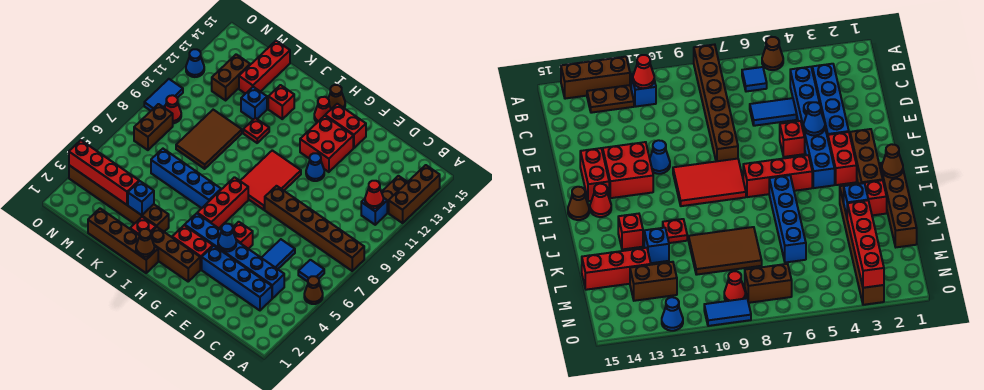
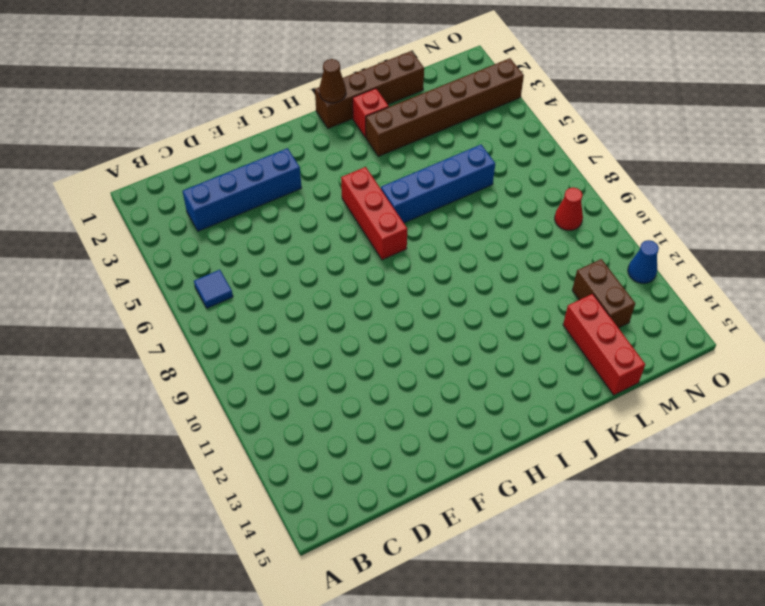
none -> brown 1x1 cone [304,276,323,304]
none -> brown 1x6 brick [265,186,364,271]
none -> brown 1x3 brick [389,165,440,223]
none -> blue 1x1 brick [361,198,387,225]

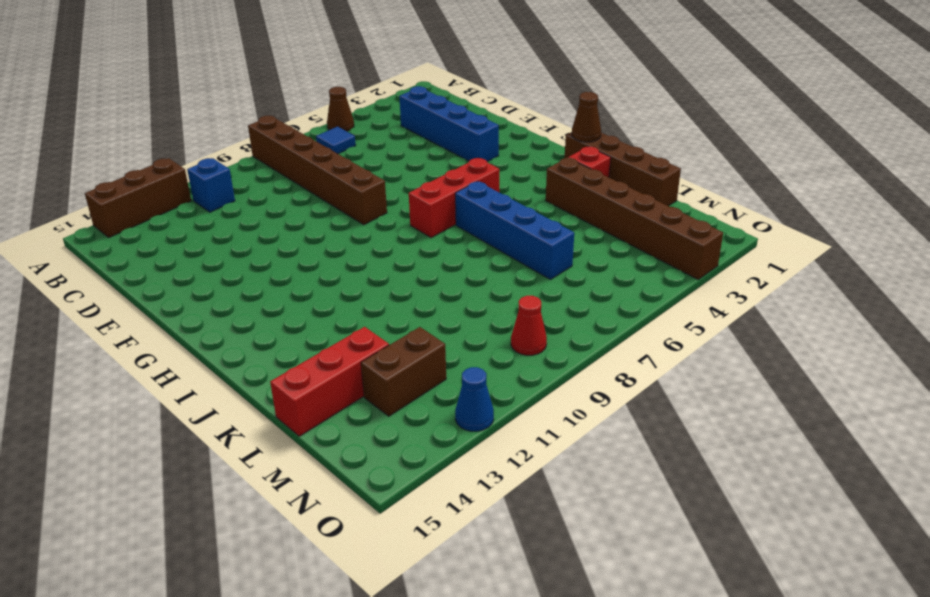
none -> brown 1x2 plate [382,176,407,213]
none -> blue 1x6 brick [185,213,284,298]
none -> blue 1x2 tile [261,239,295,269]
none -> red 1x1 brick [233,222,253,249]

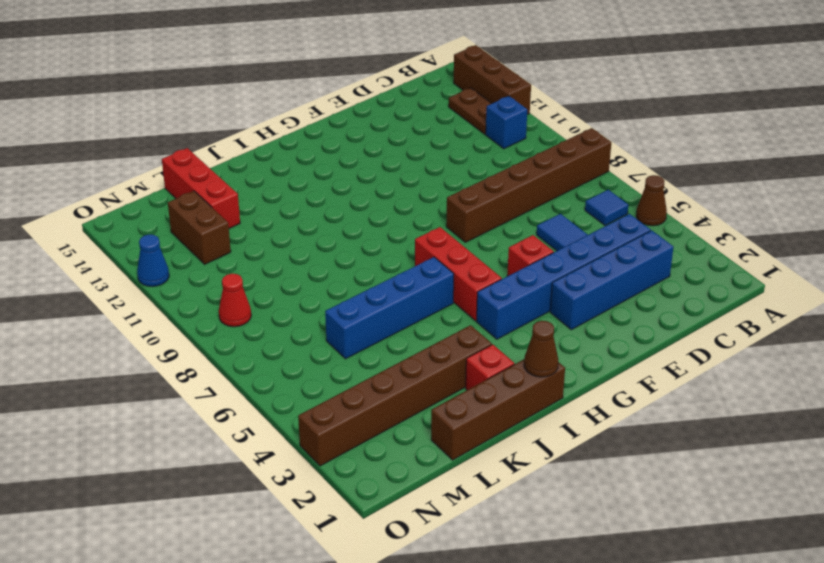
none -> blue 1x1 cone [306,153,324,181]
none -> red 2x2 brick [300,116,353,172]
none -> red 1x2 brick [325,104,366,148]
none -> brown 1x3 brick [151,227,200,281]

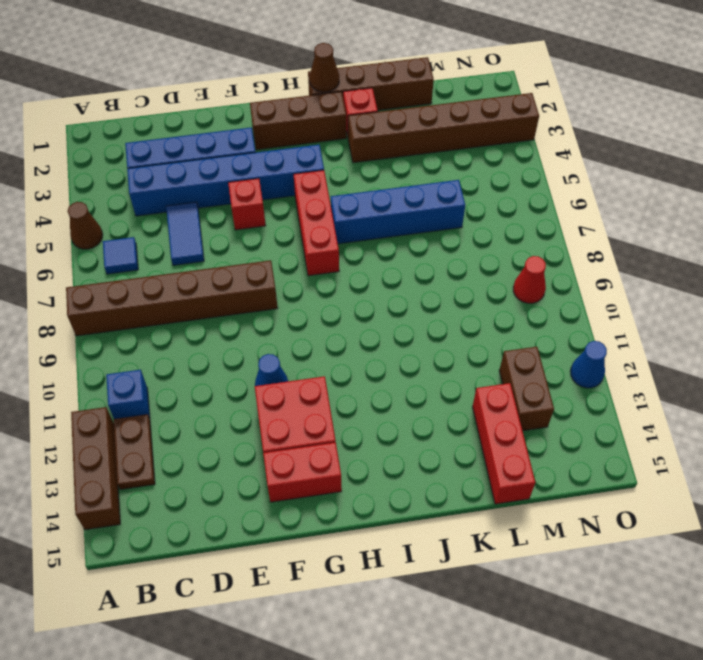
none -> red 1x2 brick [172,225,213,270]
none -> red 2x3 tile [240,150,301,210]
none -> red 1x1 cone [314,97,331,122]
none -> brown 1x1 cone [328,85,345,109]

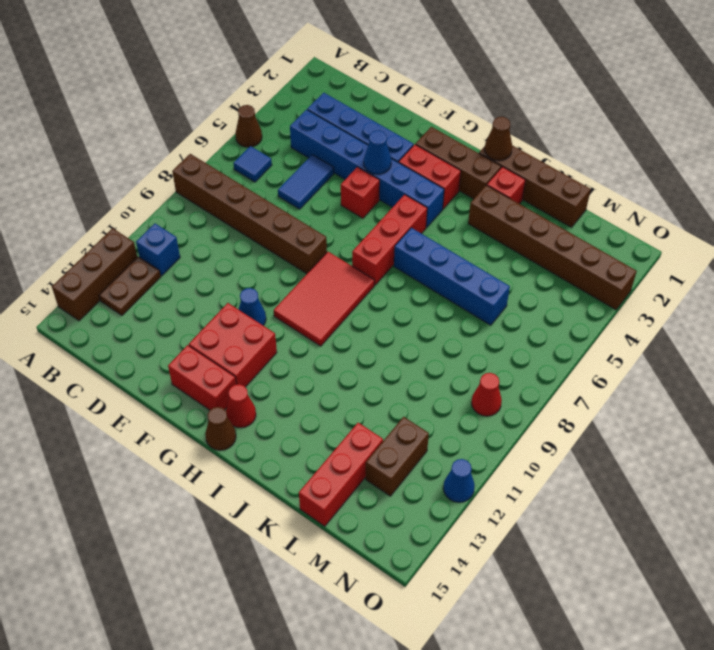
none -> red 1x1 plate [243,118,269,143]
none -> red 1x1 brick [268,85,294,119]
none -> brown 2x3 tile [176,110,242,169]
none -> blue 1x1 brick [241,87,267,119]

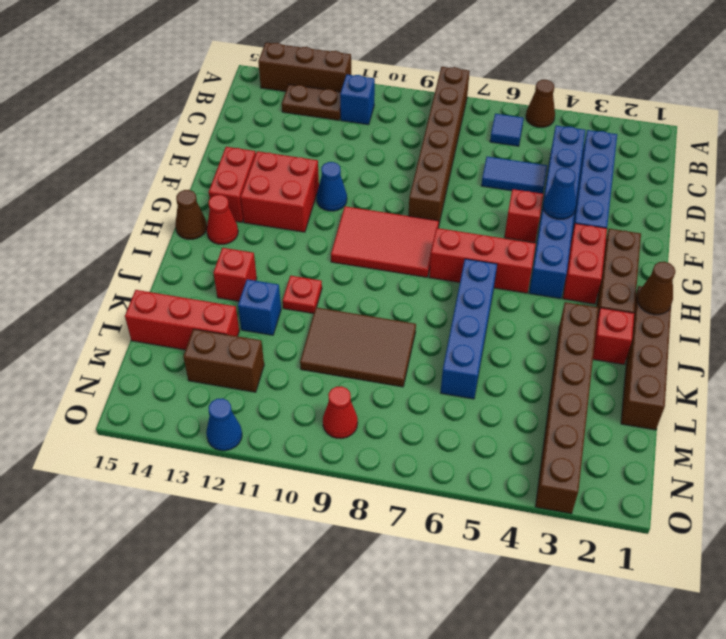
none -> brown 1x2 brick [134,104,173,150]
none -> blue 1x2 tile [144,79,183,111]
none -> red 1x1 cone [365,181,383,208]
none -> blue 1x1 brick [128,181,154,215]

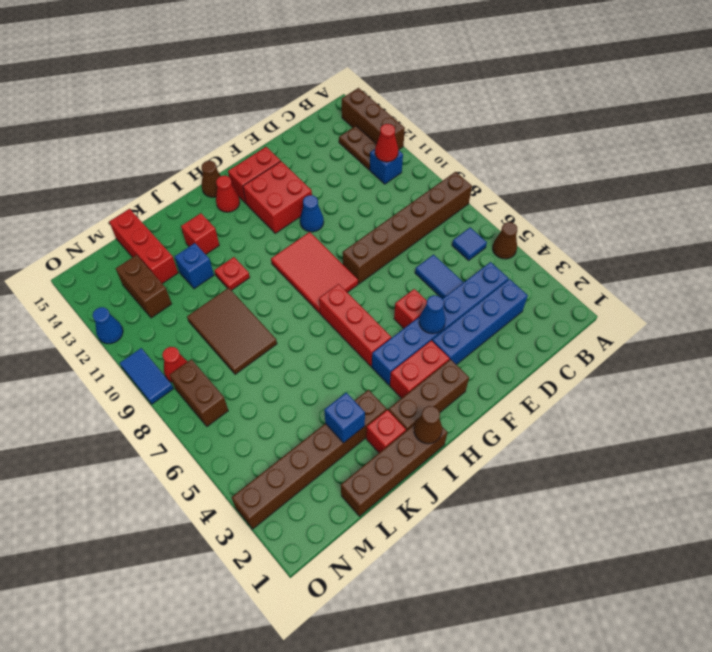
none -> blue 1x4 brick [151,149,221,208]
none -> red 1x4 brick [69,140,139,205]

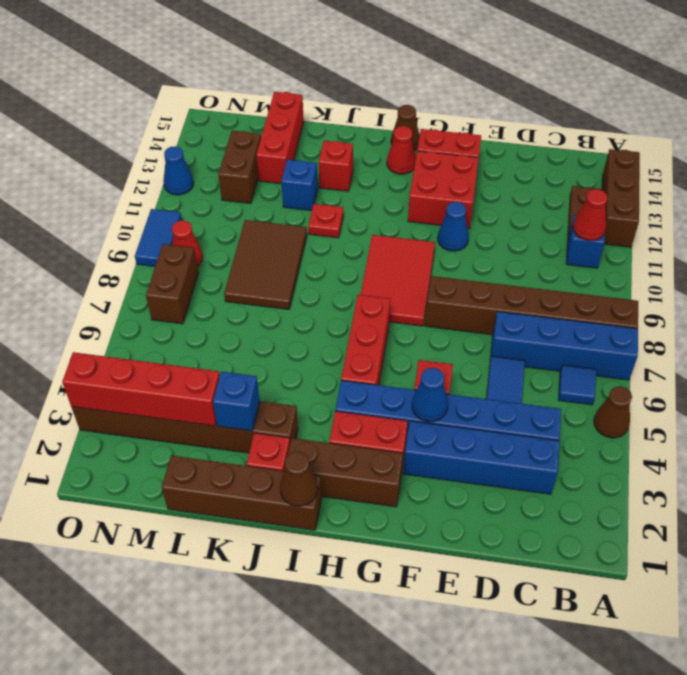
blue 1x4 brick [490,312,638,380] -> blue 1x4 brick moved to [151,149,221,208]

